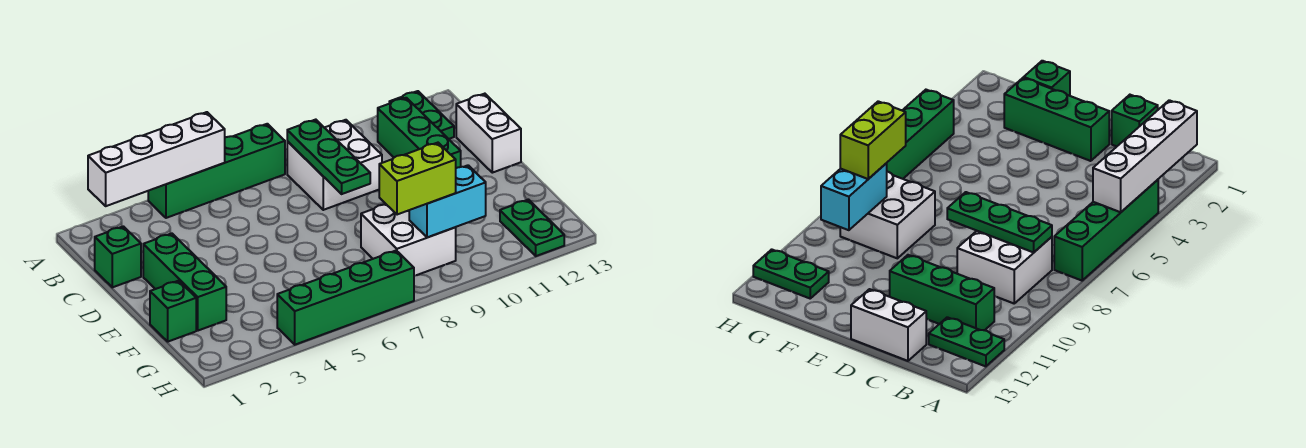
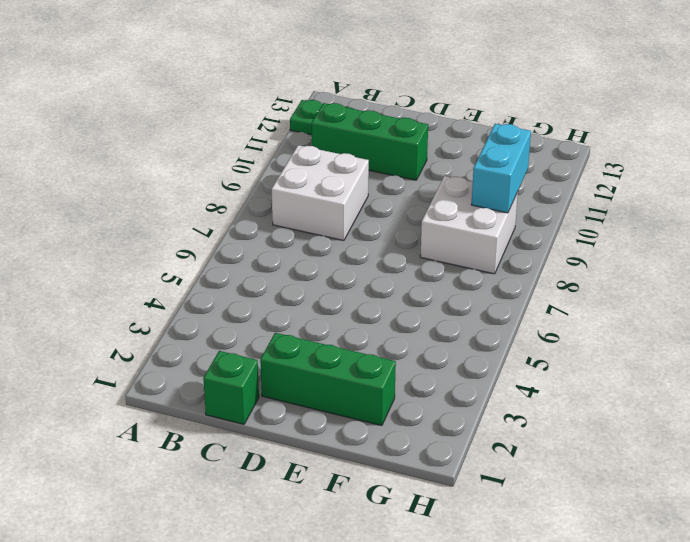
none -> green 1x4 brick [148,124,285,218]
none -> white 1x2 brick [456,94,521,173]
none -> green 1x1 brick [150,281,196,342]

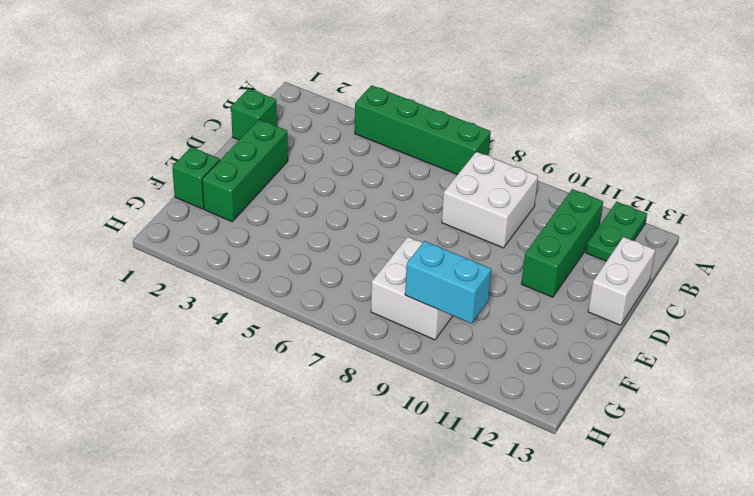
none -> green 1x2 plate [500,200,564,256]
none -> green 1x4 brick [277,251,414,345]
none -> white 1x4 brick [88,112,225,206]

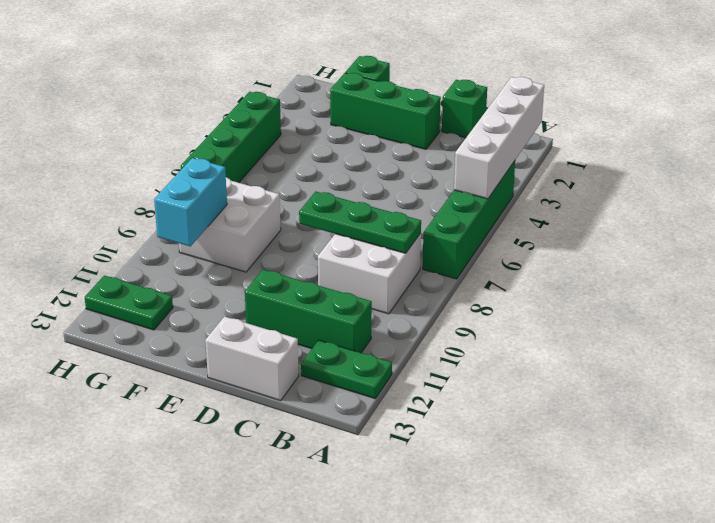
none -> lime 1x2 brick [379,143,456,215]

